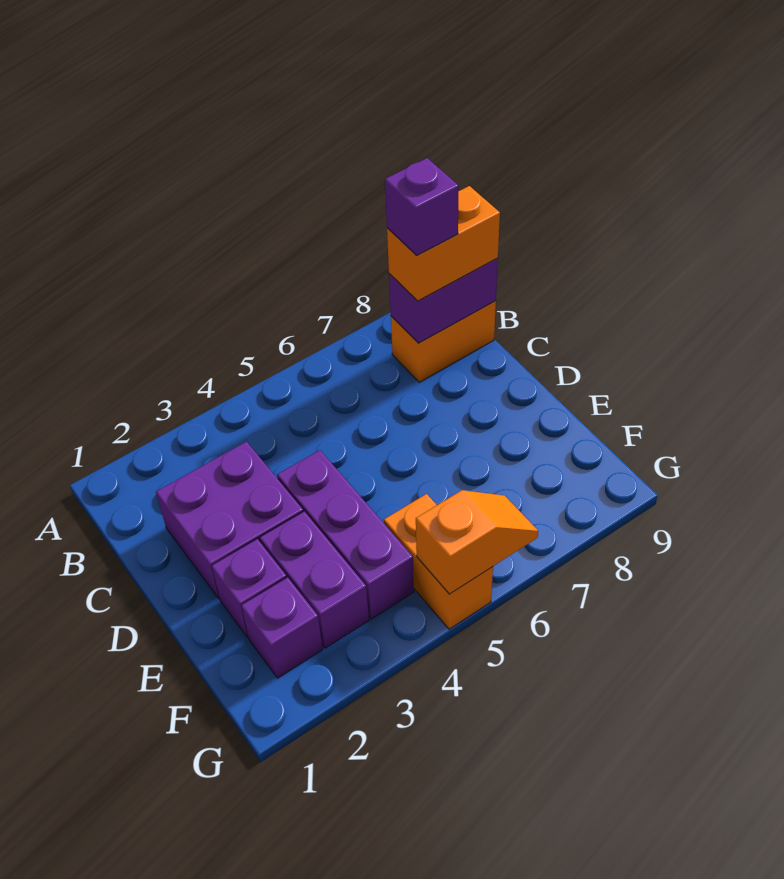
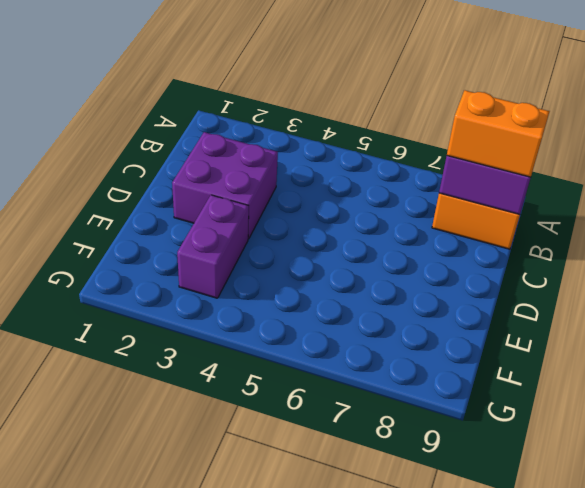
none -> purple 1x3 brick [277,450,414,619]
none -> purple 1x1 brick [212,539,287,637]

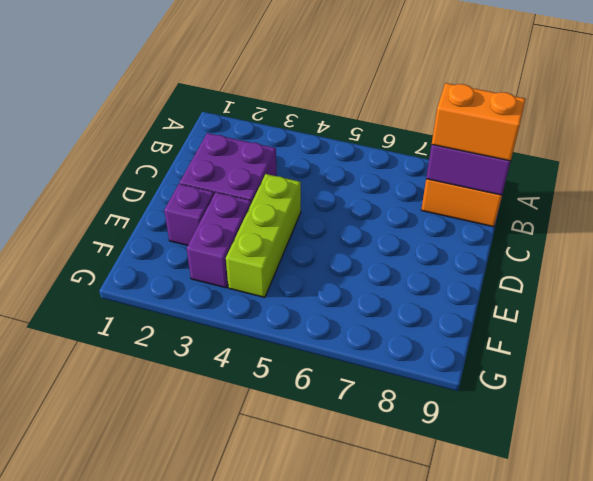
lime 1x3 brick [226,174,301,297] -> purple 1x3 brick [277,450,414,619]
none -> purple 1x1 brick [241,577,323,678]
none -> orange 1x2 brick [384,494,493,629]

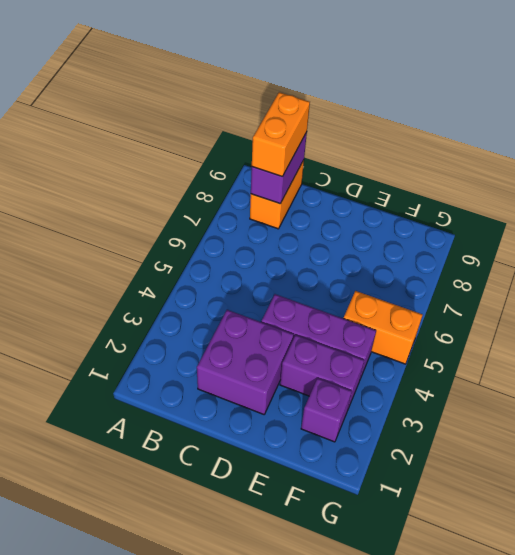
none -> purple 1x1 brick [212,539,287,637]
none -> orange 1x2 slope [416,490,538,594]

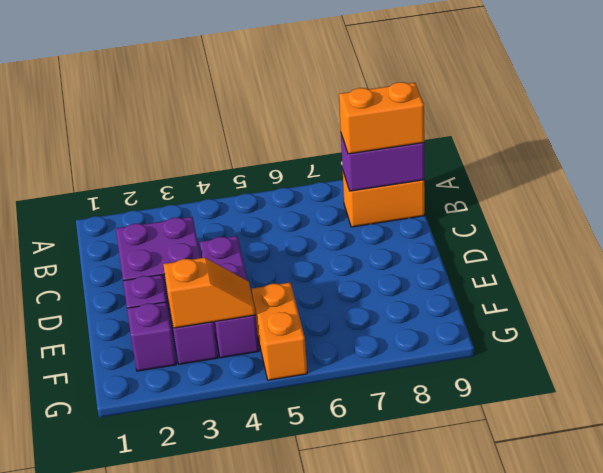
orange 1x2 slope [163,258,256,328] -> orange 1x2 slope moved to [416,490,538,594]
none -> purple 1x1 brick [385,158,459,256]

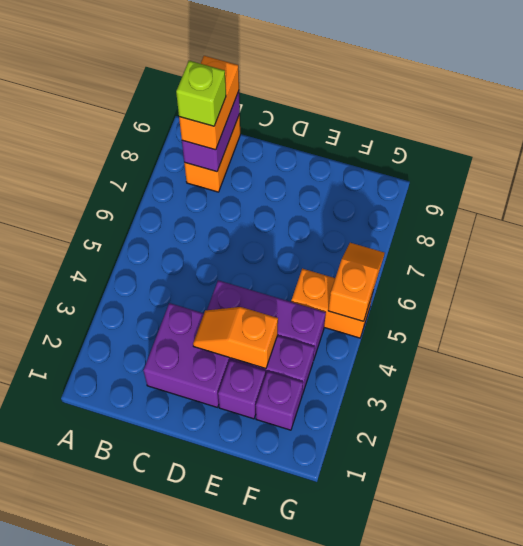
lime 1x1 brick [176,61,226,126] -> purple 1x1 brick [385,158,459,256]
orange 1x2 slope [193,307,278,369] -> none

